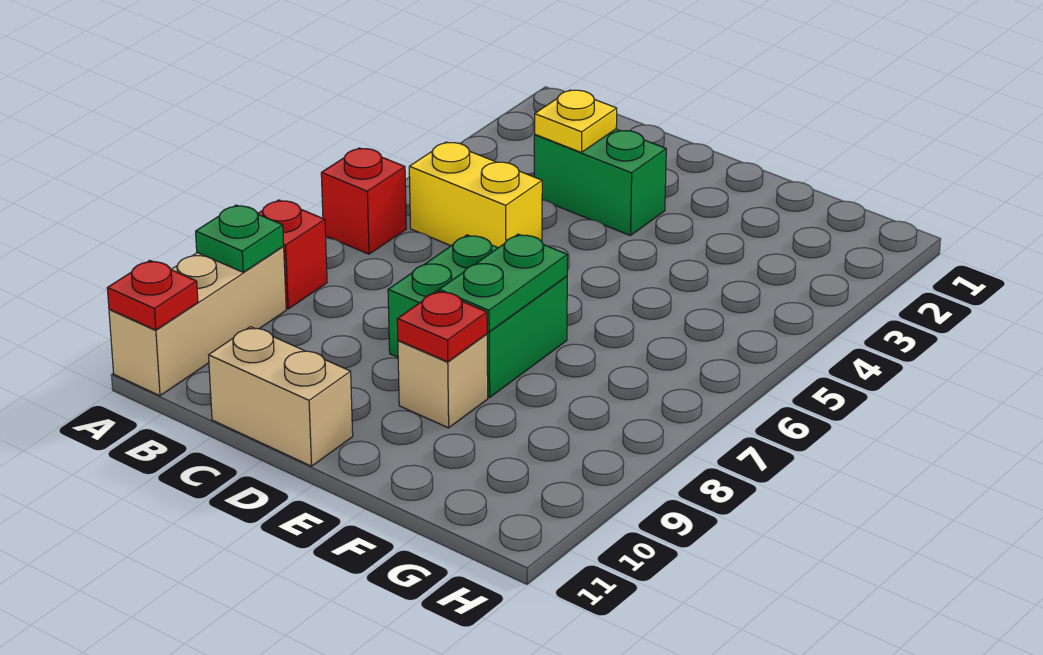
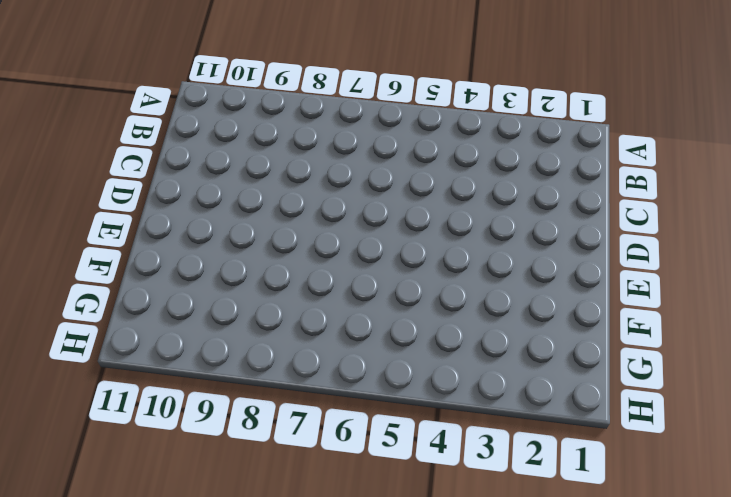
none -> red 1x1 brick [321,148,406,254]
none -> red 1x1 brick [258,200,327,309]
none -> tan 1x3 brick [109,247,286,396]

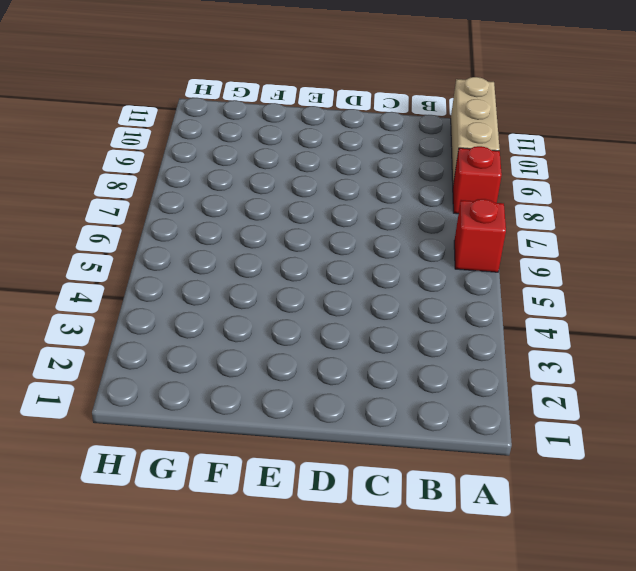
none -> yellow 1x2 brick [409,142,542,248]
none -> green 1x2 brick [534,129,666,236]
none -> tan 1x2 brick [209,327,353,466]

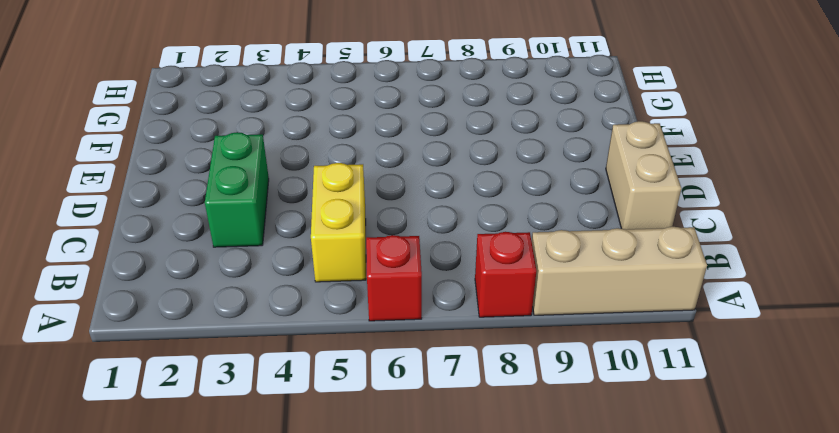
none -> green 2x2 brick [388,235,567,398]
none -> tan 1x1 brick [398,334,488,428]
none -> green 1x1 plate [196,205,284,272]

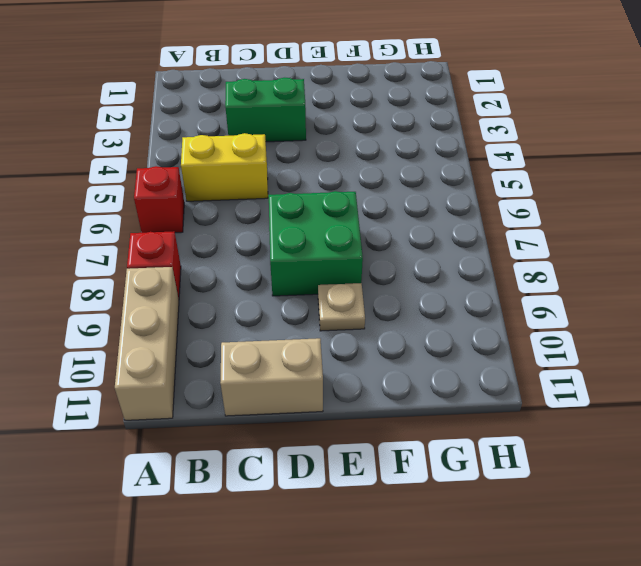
tan 1x1 plate [318,283,365,331] -> tan 1x1 brick [398,334,488,428]
none -> green 1x1 plate [196,205,284,272]
none -> red 1x1 plate [107,260,198,330]
none -> yellow 1x1 plate [535,90,617,153]

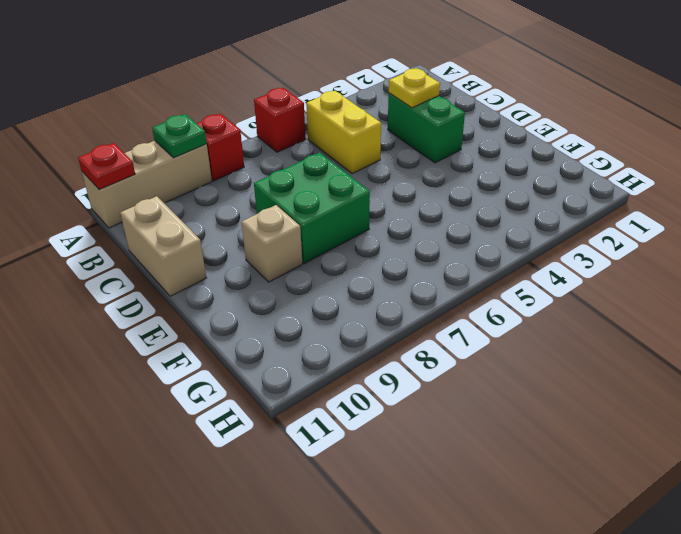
none -> green 1x2 plate [439,234,568,332]
none -> red 1x1 plate [397,291,487,362]

